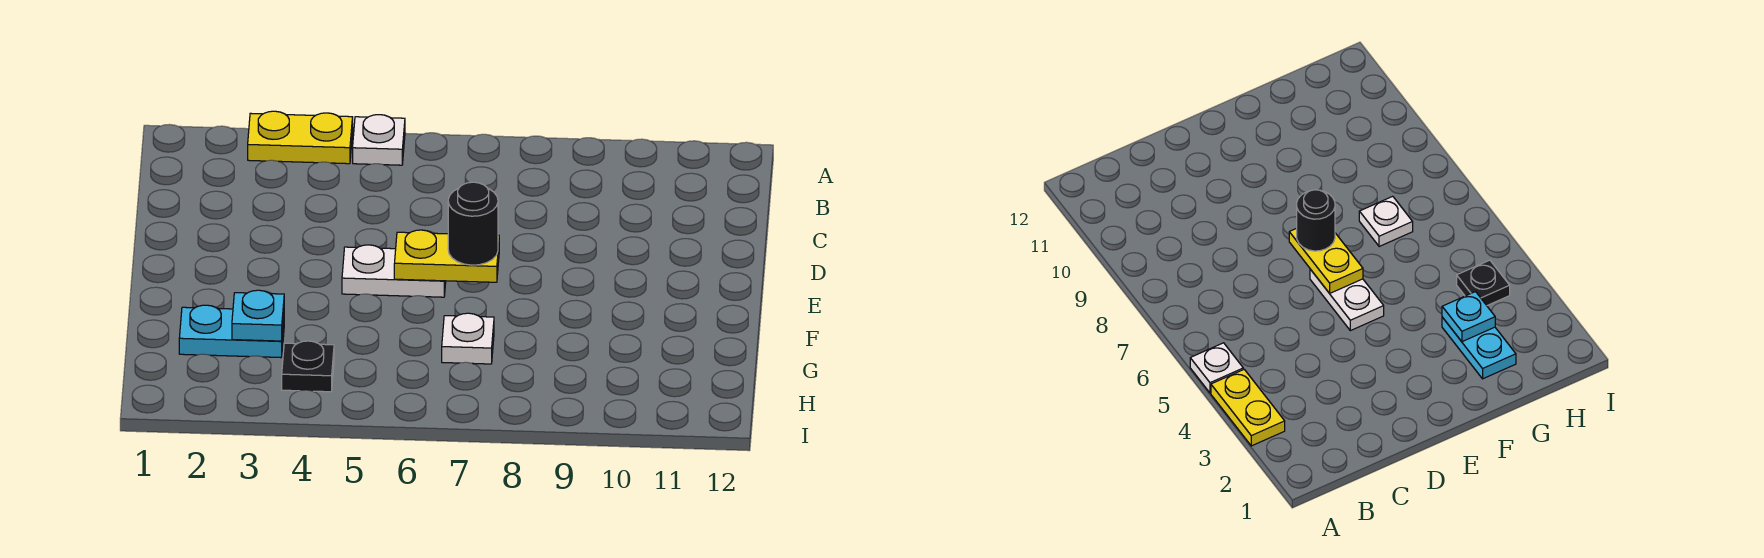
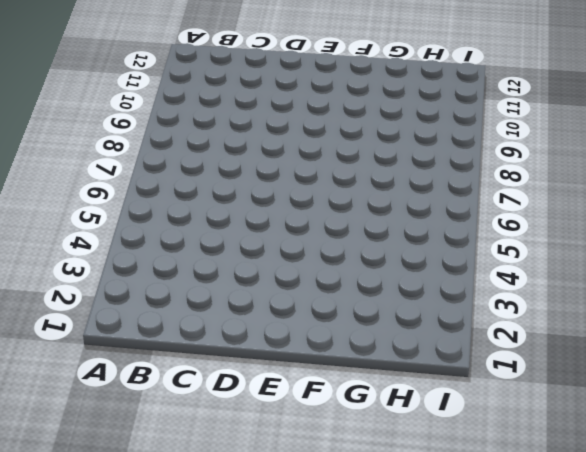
none -> yellow 1x2 plate [248,111,353,164]
none -> white 1x1 plate [353,115,405,165]

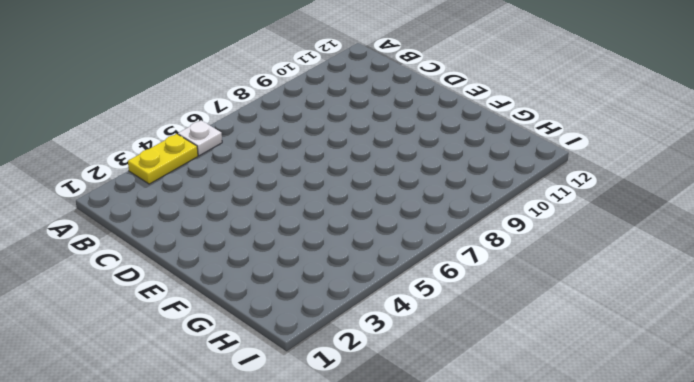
none -> white 1x2 plate [342,245,446,297]
none -> cyan 1x2 plate [179,305,284,358]

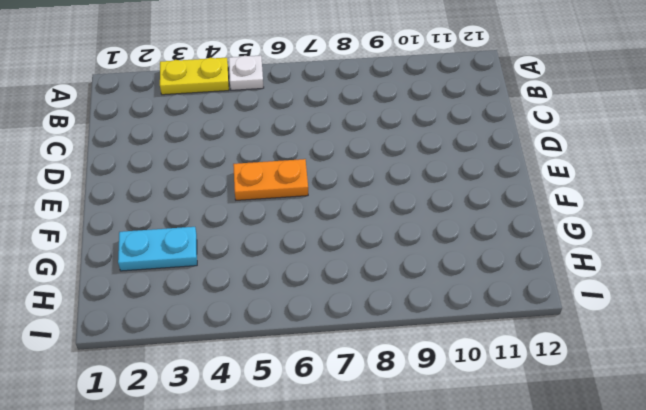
orange 1x2 plate [233,159,308,200] -> white 1x2 plate [342,245,446,297]
none -> white 1x1 plate [442,313,494,364]
none -> black 1x1 plate [282,341,334,392]

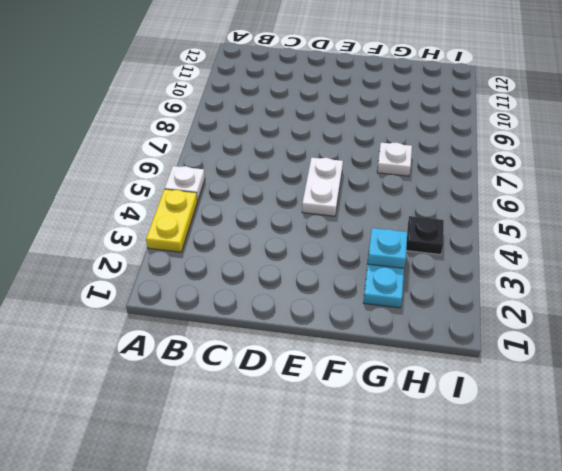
none -> yellow 1x2 plate [394,230,499,282]
none -> black 1x1 round brick [448,182,498,265]

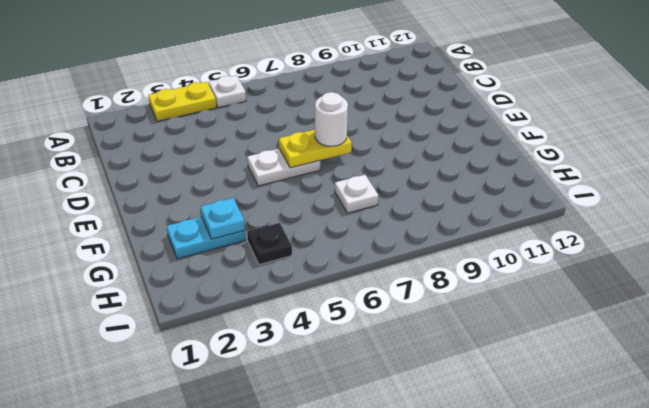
white 1x1 round brick [315,92,348,146] -> black 1x1 round brick [448,182,498,265]

